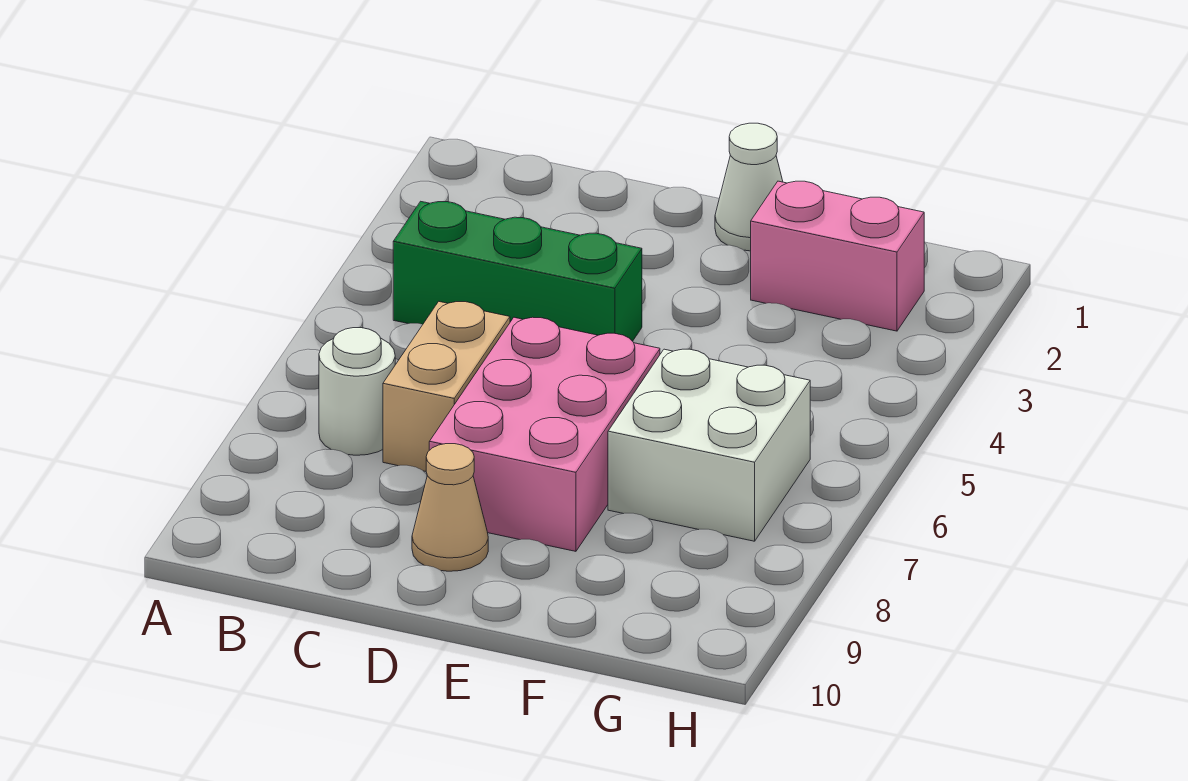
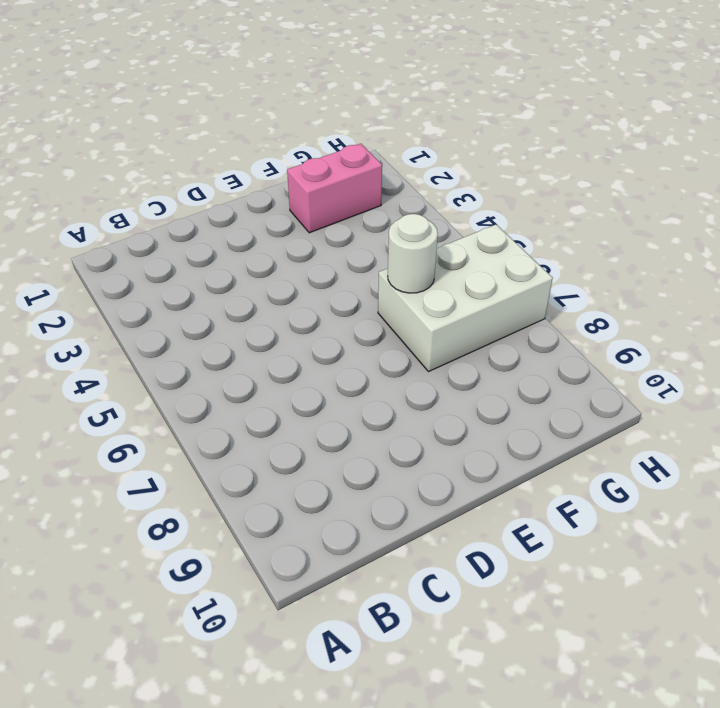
white 2x3 brick [378,225,553,372] -> white 2x2 brick [608,349,810,541]
white 1x1 round brick [388,214,438,293] -> white 1x1 round brick moved to [319,328,395,455]
none -> green 1x3 brick [393,201,642,341]
none -> tan 1x2 brick [383,302,510,471]

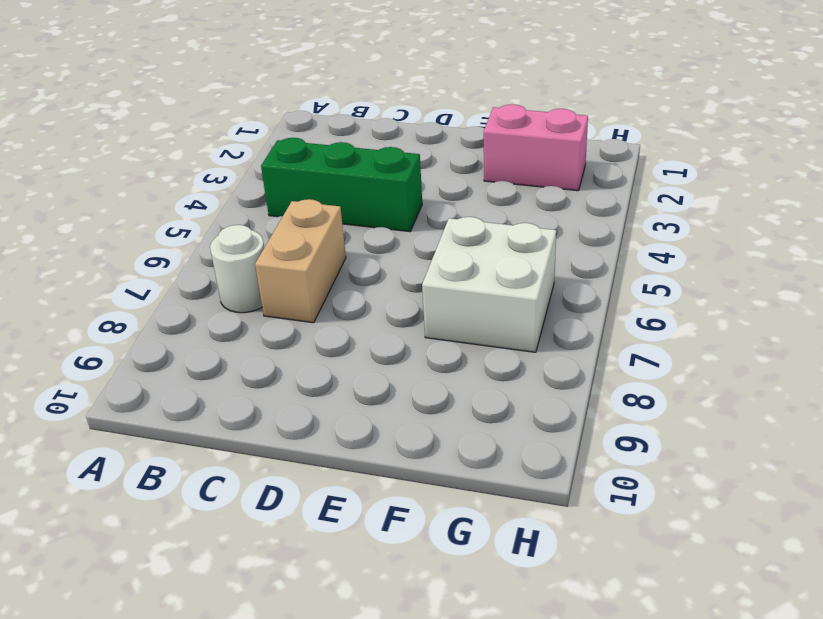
none -> pink 2x3 brick [429,317,660,551]
none -> tan 1x1 cone [412,444,488,571]

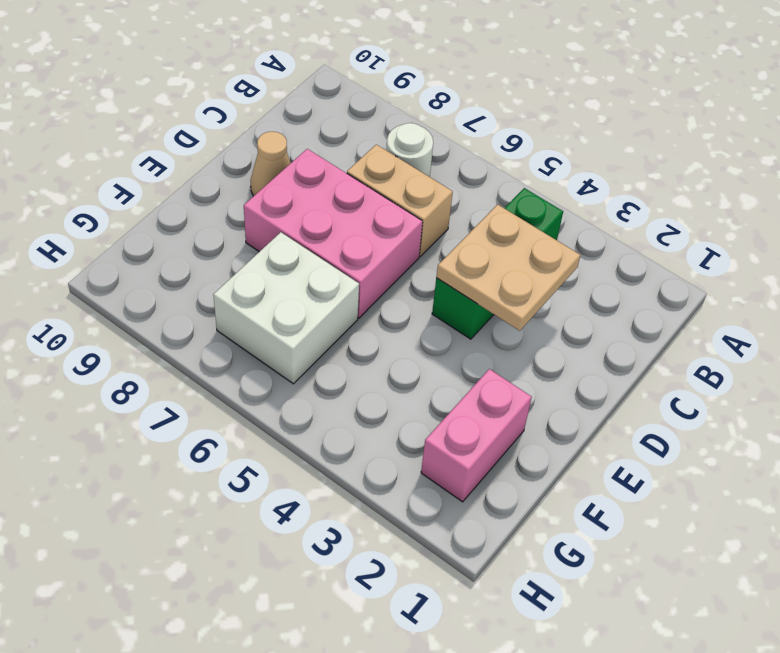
tan 2x2 plate [436,204,580,331] -> none
none -> white 1x1 cone [715,123,783,251]

